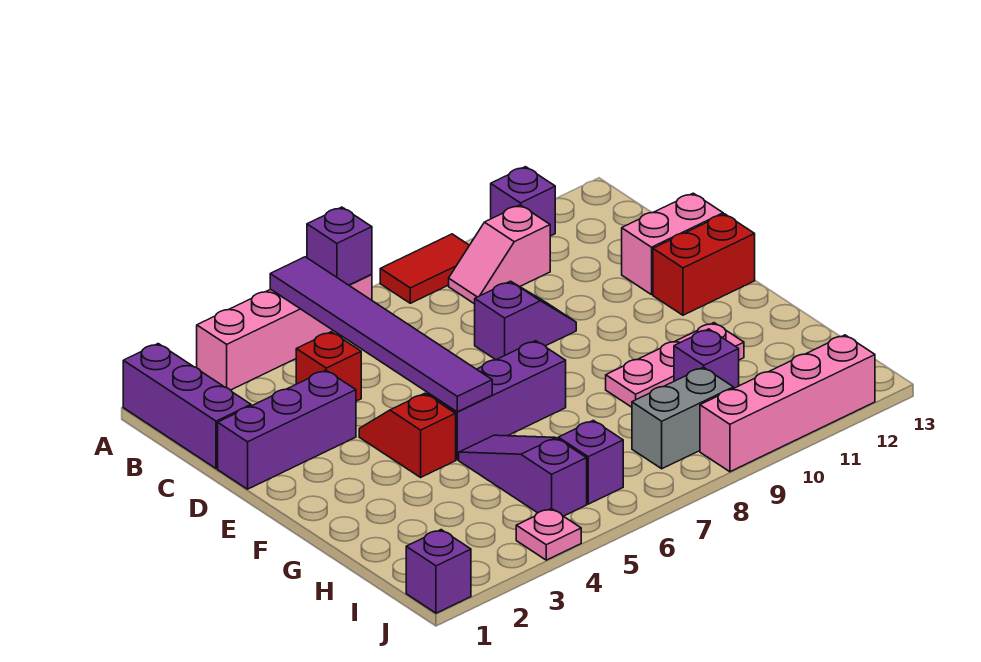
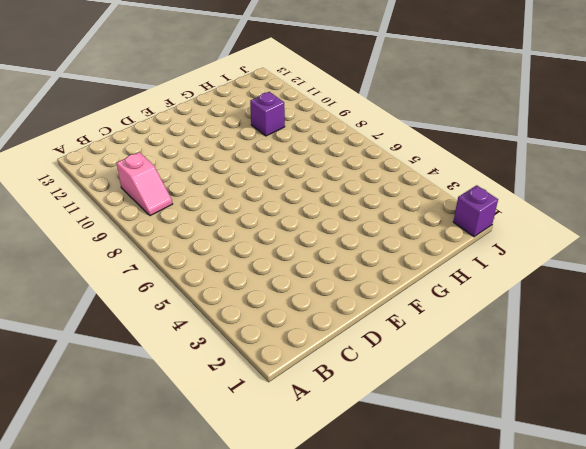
none -> purple 1x3 brick [123,344,251,469]
none -> pink 1x4 brick [197,274,372,390]
none -> red 1x2 tile [380,234,469,303]

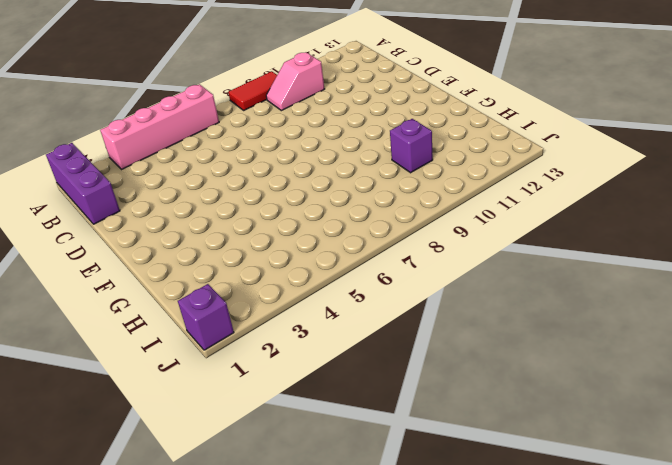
none -> purple 1x1 brick [491,167,555,236]
none -> red 1x1 brick [296,332,361,401]
none -> purple 1x3 brick [218,370,356,489]

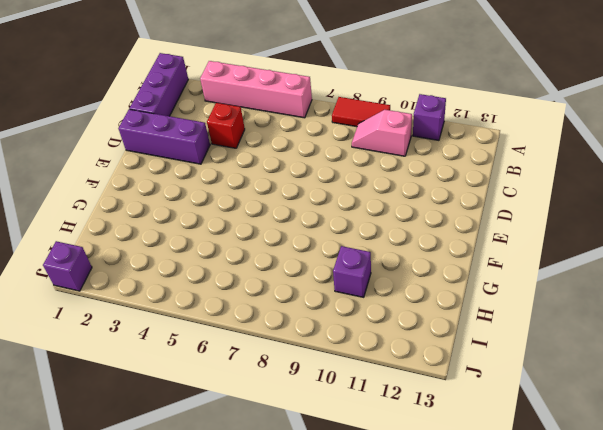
none -> purple 1x2 slope [475,281,576,360]
none -> pink 1x2 brick [622,193,723,295]
none -> red 1x2 slope [359,393,456,477]

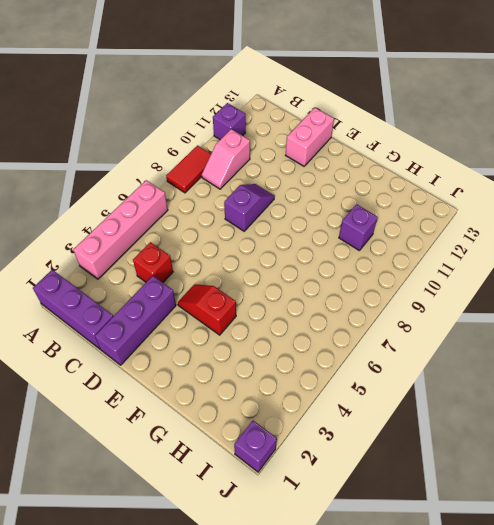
none -> red 1x2 brick [653,214,755,315]
none -> purple 1x3 brick [427,341,566,460]
none -> purple 1x3 slope [459,435,587,516]

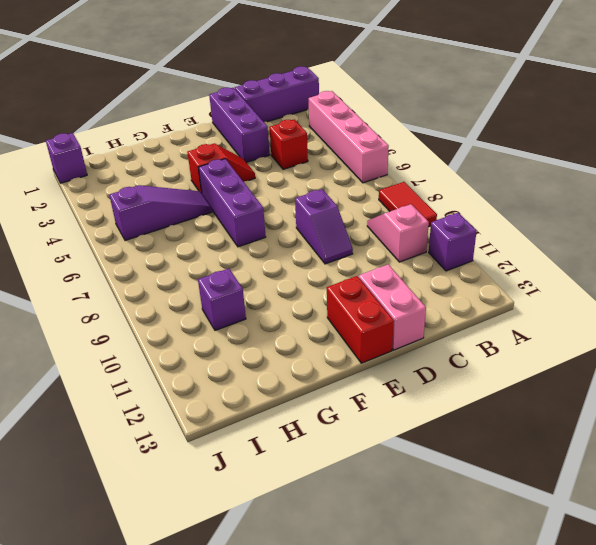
none -> pink 1x3 plate [606,323,744,407]
none -> purple 1x1 brick [558,420,623,504]
none -> grey 1x2 brick [632,367,733,469]

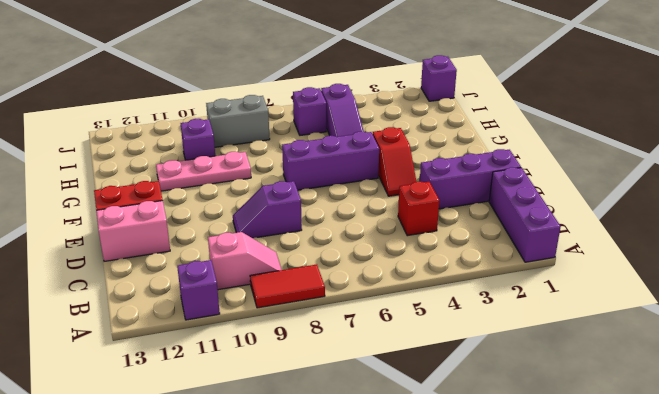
none -> pink 1x4 brick [197,274,372,390]
none -> pink 1x1 plate [516,508,581,560]
none -> pink 1x4 brick [700,335,875,472]

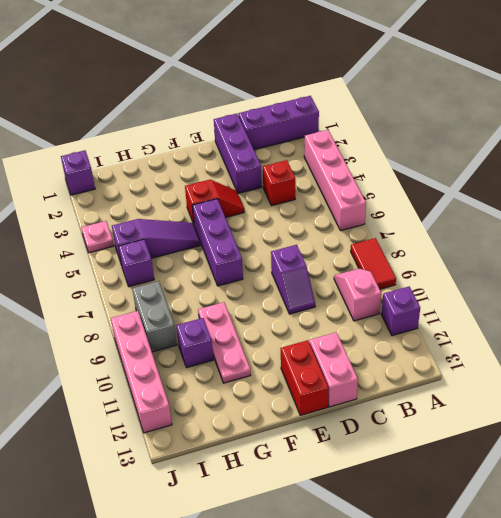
none -> purple 1x6 tile [270,257,492,412]
none -> purple 1x1 brick [307,207,372,285]

